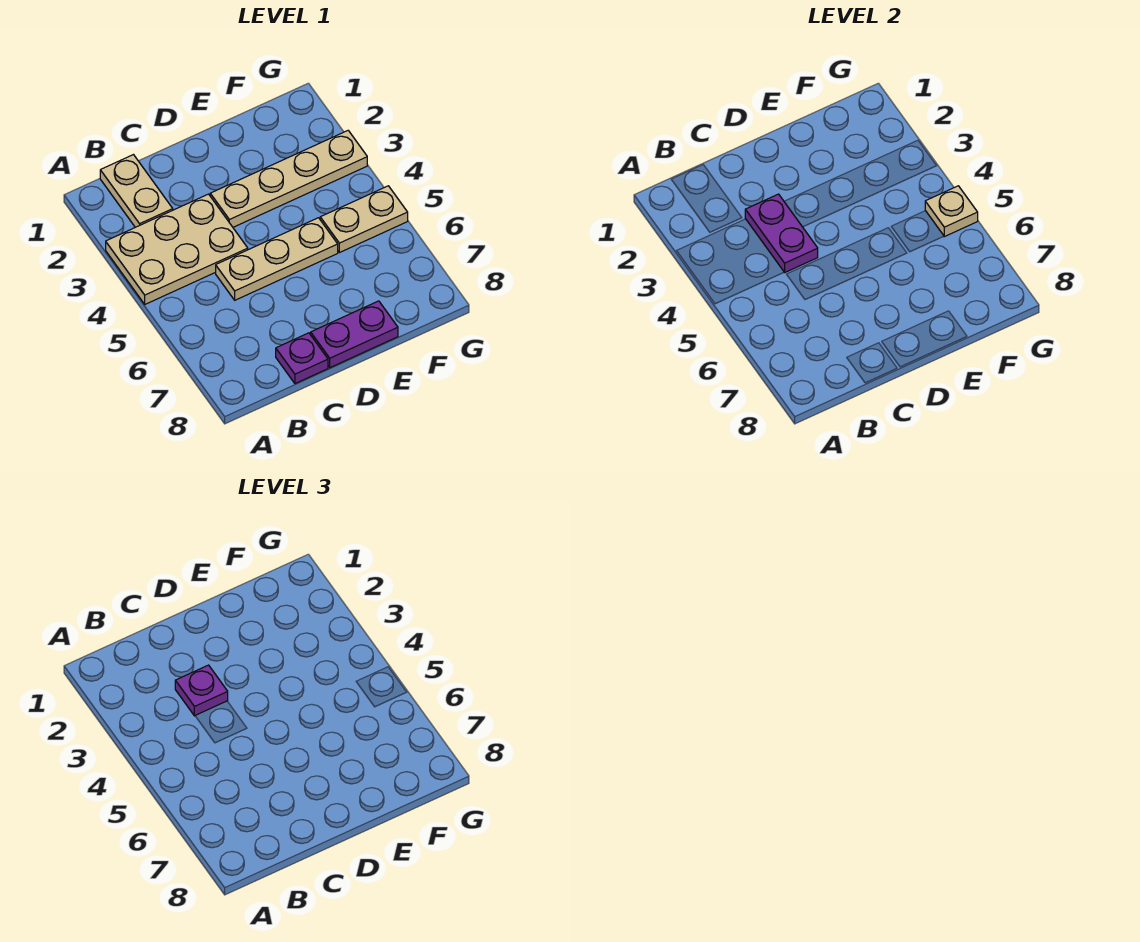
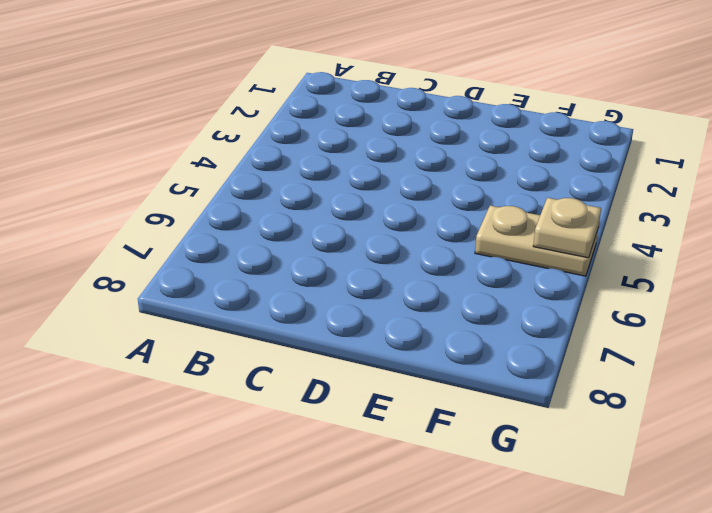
none -> tan 2x3 plate [106,194,248,304]
none -> tan 1x2 plate [100,155,173,227]

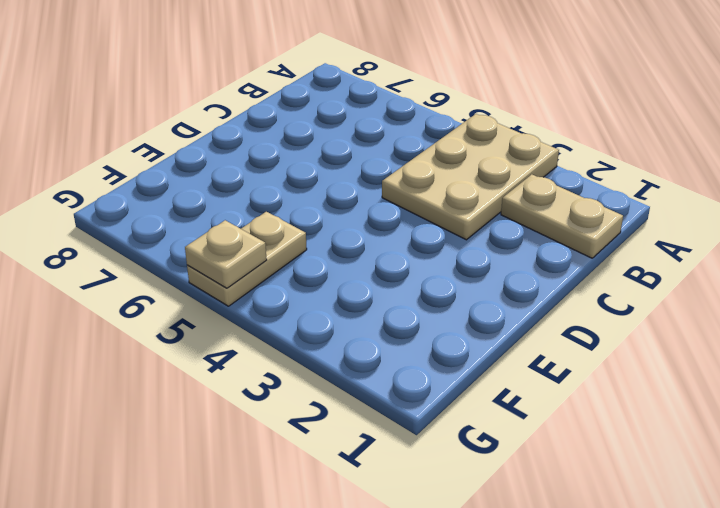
none -> tan 1x3 plate [216,218,338,300]
none -> purple 1x1 plate [276,333,328,384]

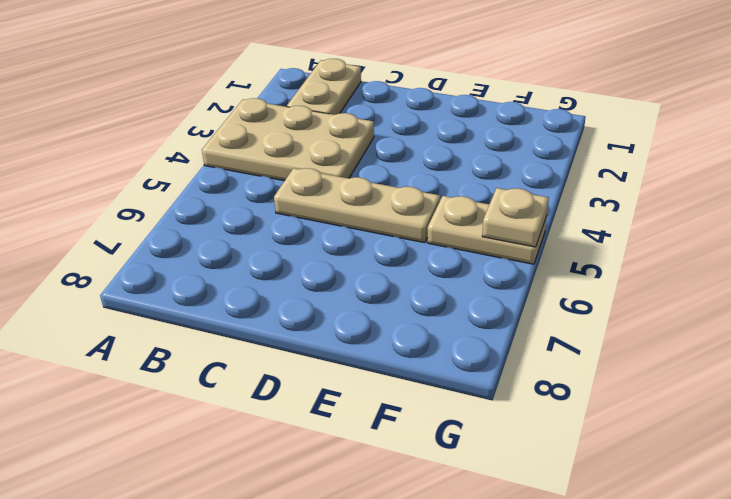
none -> purple 1x1 plate [276,333,328,384]
none -> tan 1x4 plate [210,131,367,227]

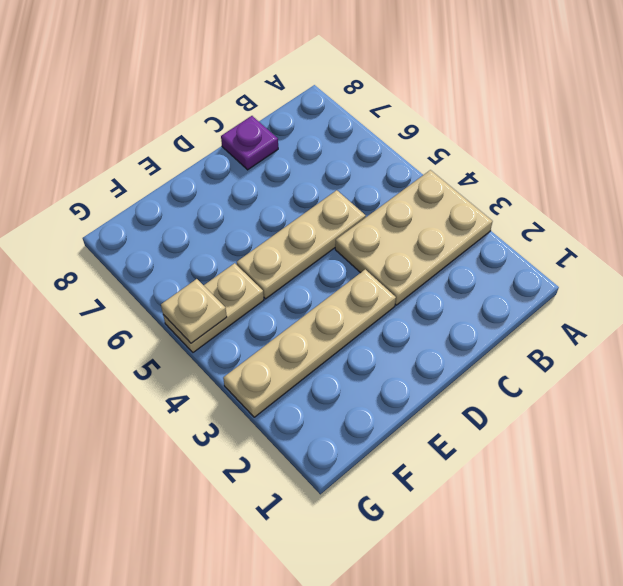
none -> tan 1x2 plate [100,155,173,227]
none -> purple 1x2 plate [311,301,398,368]

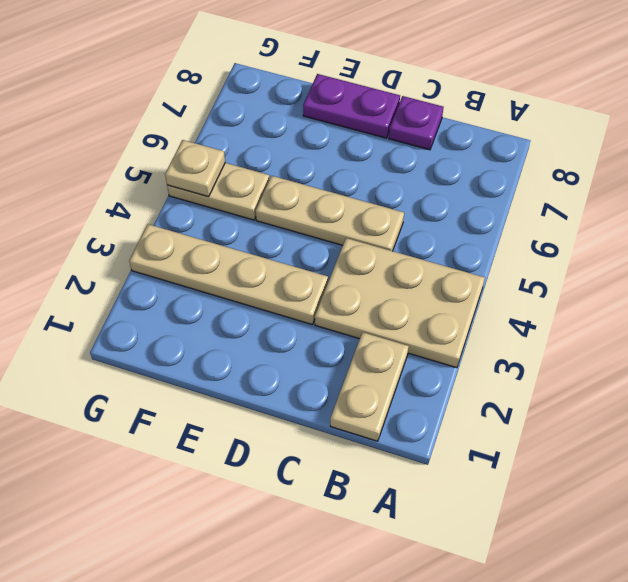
none -> purple 1x2 plate [745,194,818,272]
none -> purple 1x1 plate [175,665,228,716]

